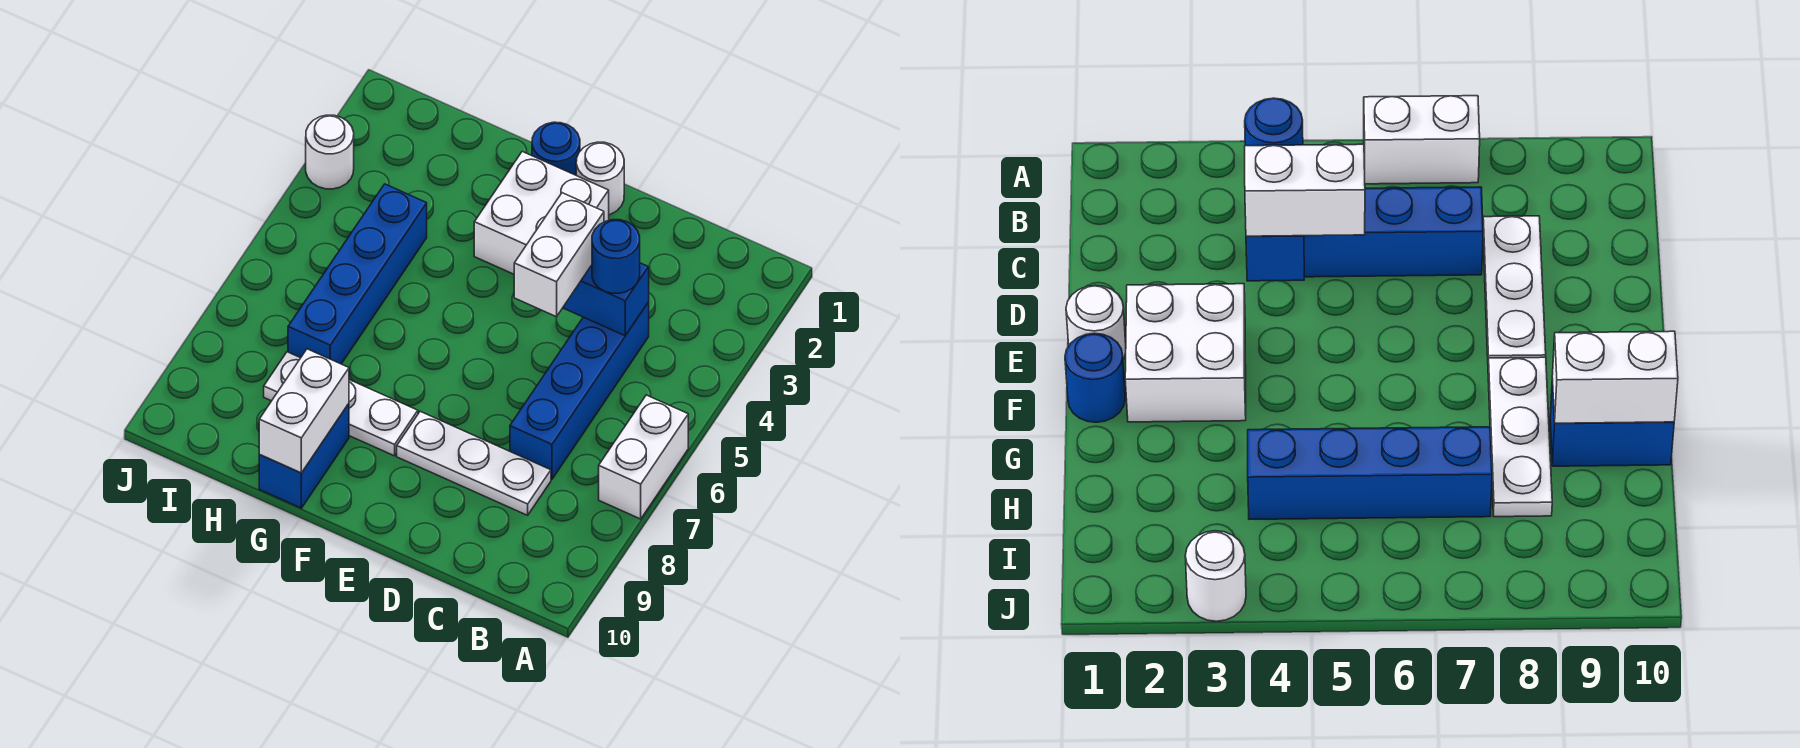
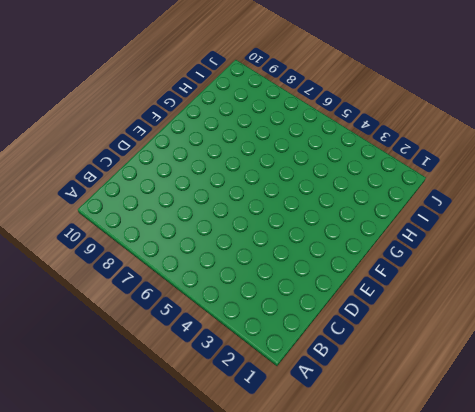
none -> white 1x2 brick [599,395,688,519]
none -> blue 1x4 brick [510,302,649,479]
none -> white 1x3 plate [397,411,551,515]

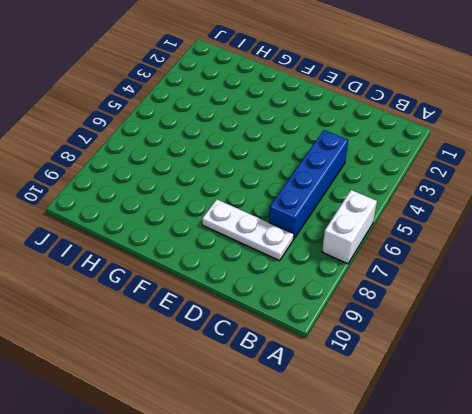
none -> white 1x1 round brick [576,142,624,215]
none -> white 2x2 brick [474,152,609,274]
none -> blue 1x1 round brick [532,122,580,175]

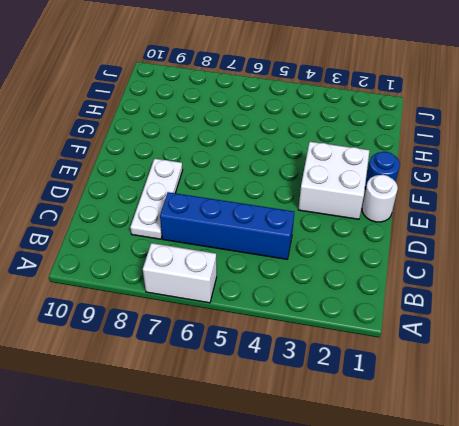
none -> white 1x3 plate [264,352,418,456]
none -> blue 1x2 brick [259,404,349,508]
none -> blue 1x4 brick [288,184,427,364]

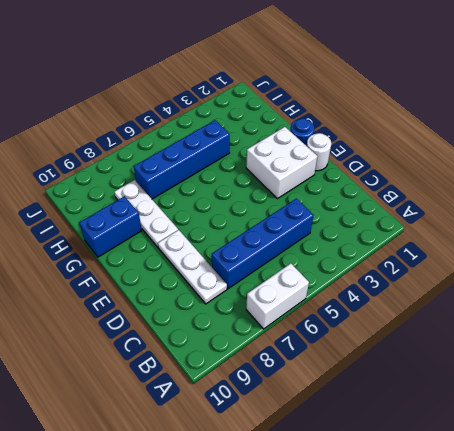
none -> white 1x1 round brick [306,115,354,189]
none -> blue 1x2 brick [563,263,649,336]
none -> white 1x2 brick [259,349,349,473]

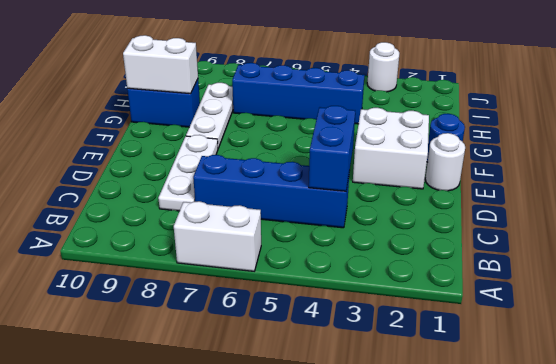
none -> blue 1x1 round brick [592,220,640,293]
none -> white 1x2 brick [514,193,604,317]

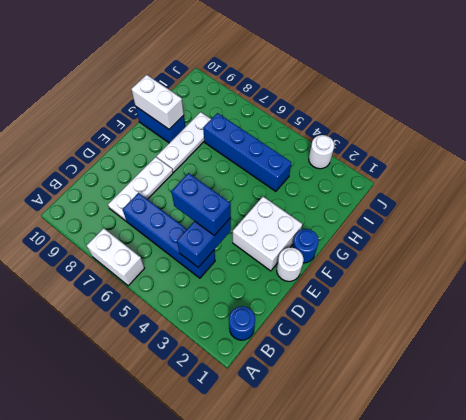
blue 1x1 round brick [229,306,255,340] -> blue 1x1 round brick moved to [592,220,640,293]
blue 1x2 brick [171,173,231,236] -> white 1x2 brick [514,193,604,317]

